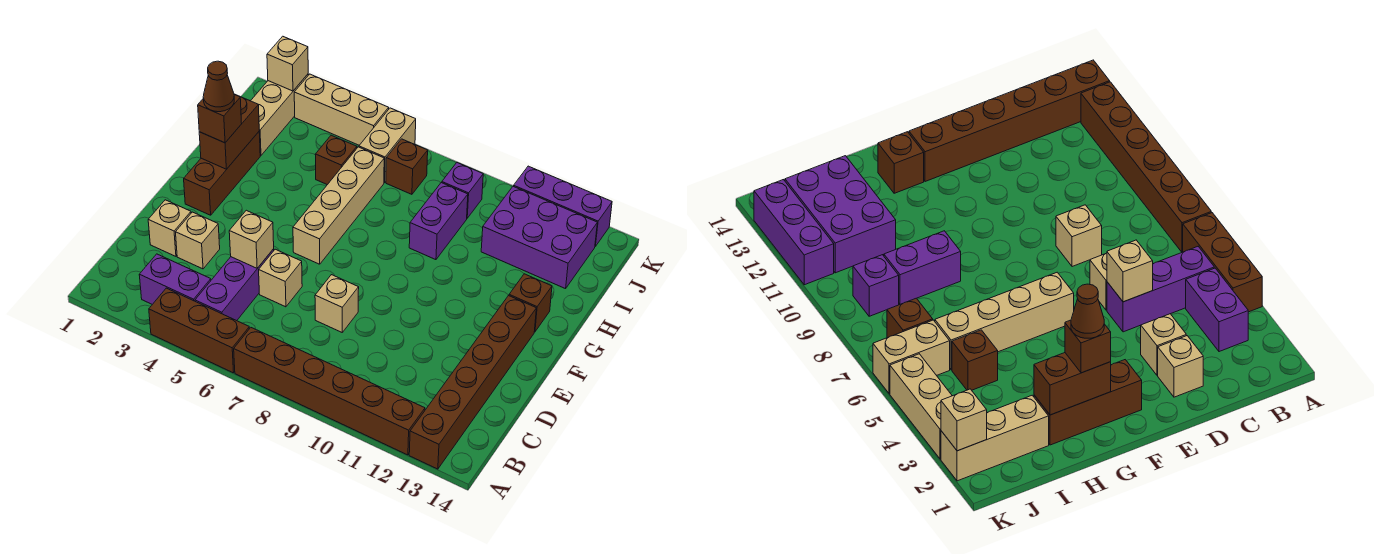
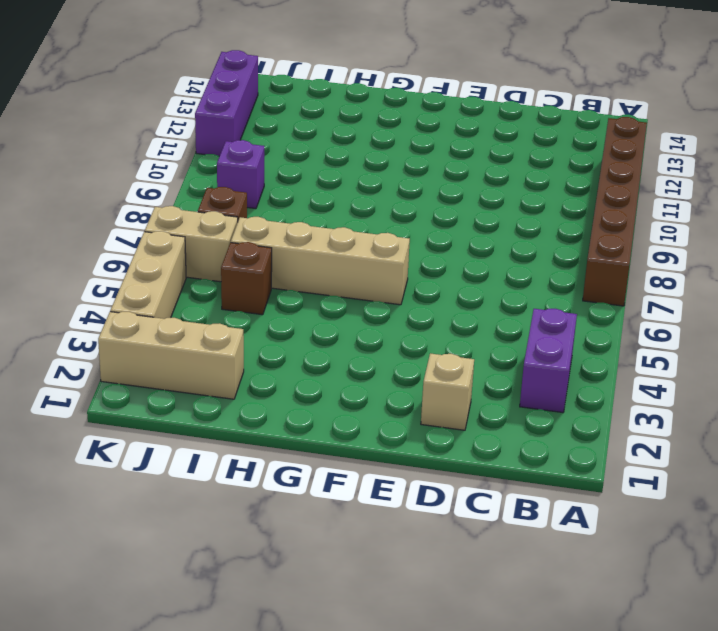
none -> brown 1x3 brick [149,288,249,373]
none -> brown 1x6 brick [409,295,536,469]
none -> purple 1x3 brick [195,249,274,321]

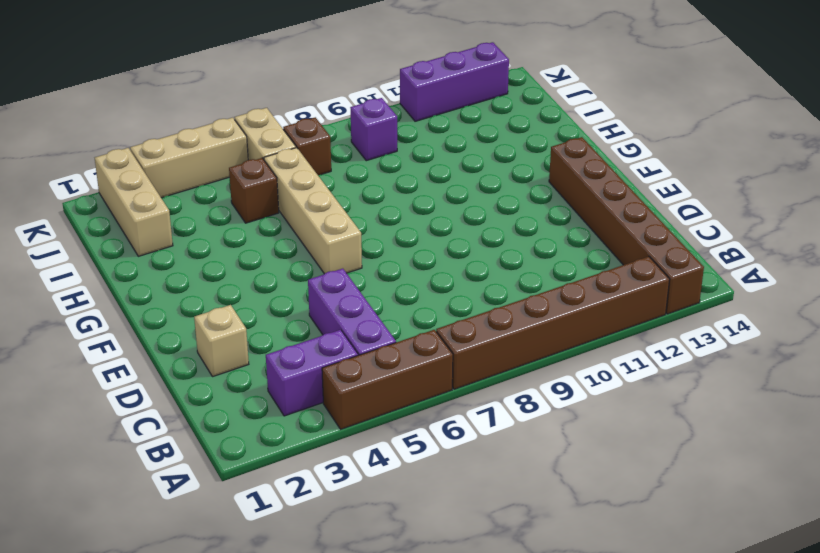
none -> tan 1x1 brick [176,212,220,269]
none -> tan 1x1 brick [259,249,302,307]
none -> tan 1x1 brick [315,275,359,332]

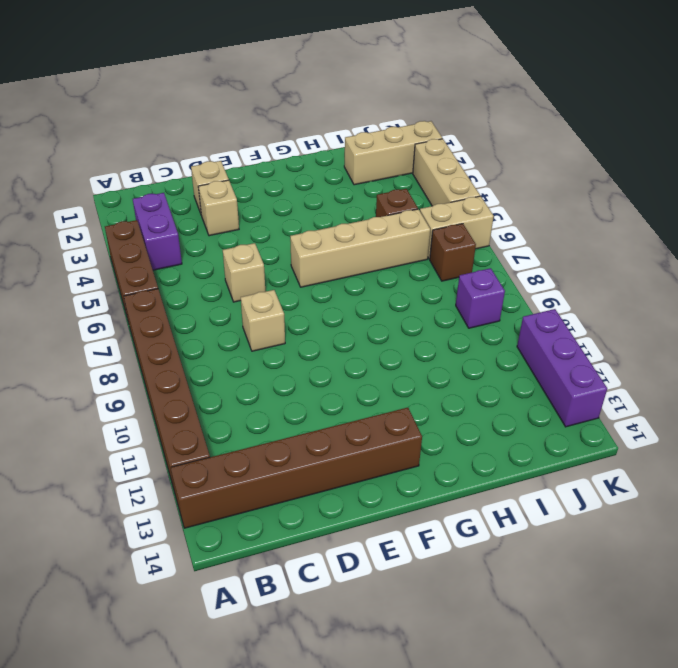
none -> purple 1x3 brick [195,249,274,321]
none -> brown 1x3 brick [184,132,260,215]
none -> brown 1x1 brick [509,274,552,332]

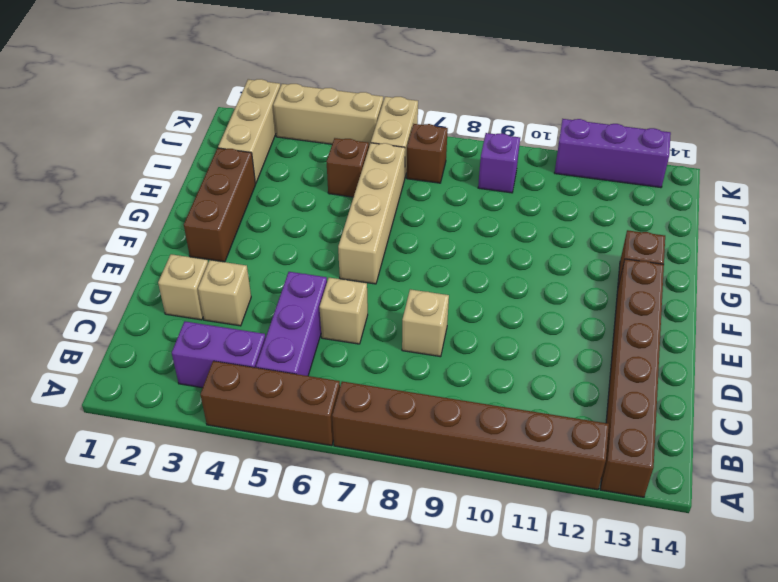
none -> purple 1x2 brick [409,183,468,260]
none -> purple 2x3 brick [481,186,597,289]
none -> tan 1x1 brick [229,210,274,268]

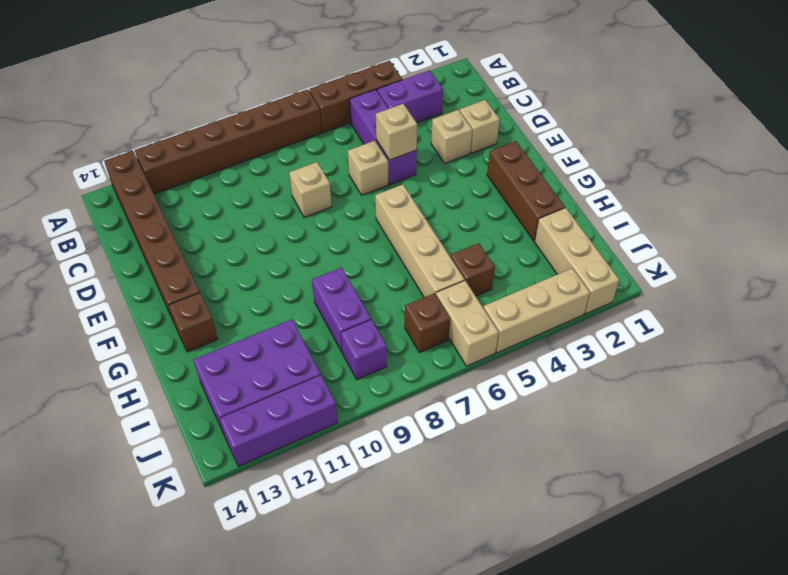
none -> brown 1x2 brick [199,97,259,169]
none -> tan 1x1 brick [267,36,308,91]
none -> brown 1x1 brick [198,94,242,143]

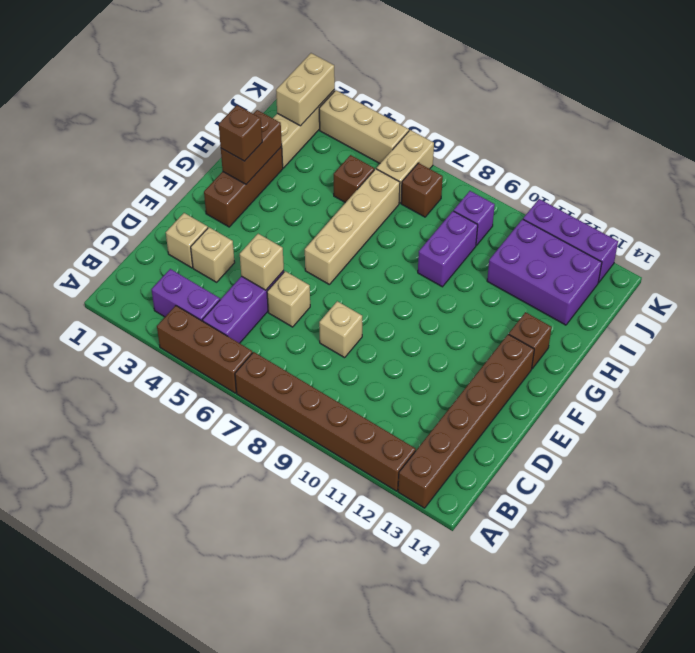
tan 1x2 brick [276,53,335,126] -> tan 1x1 brick [267,36,308,91]
none -> brown 1x1 cone [203,61,234,112]

